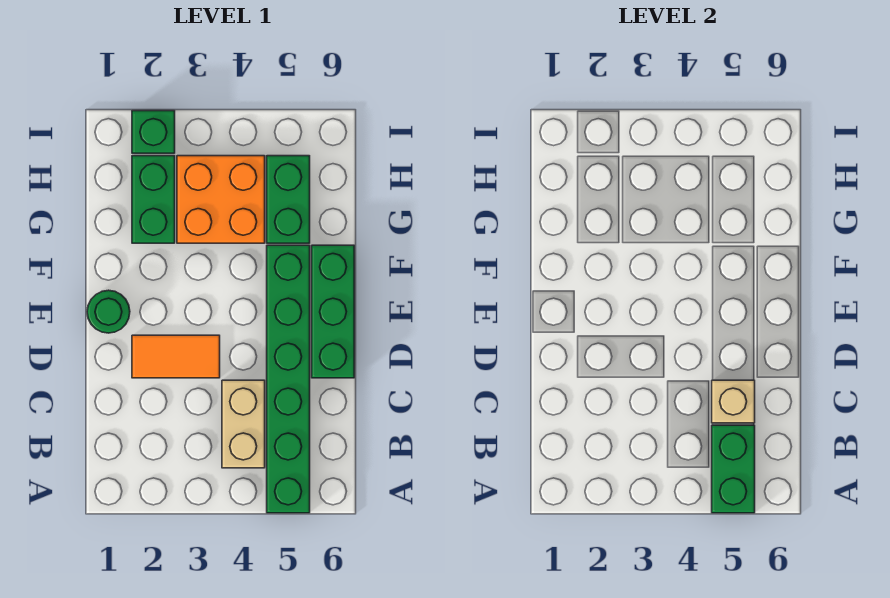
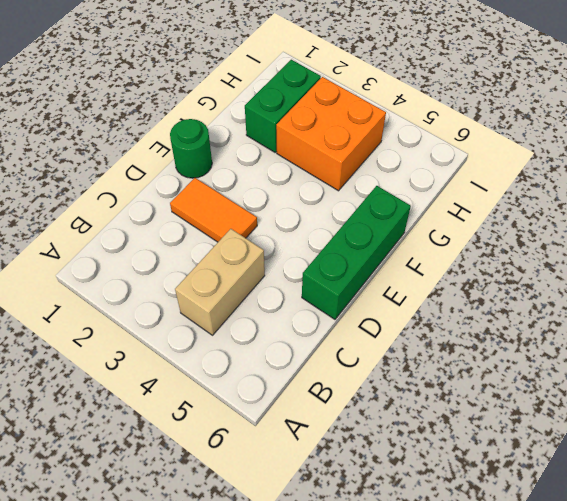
none -> green 1x6 brick [267,245,310,513]
none -> green 1x2 brick [267,156,310,243]

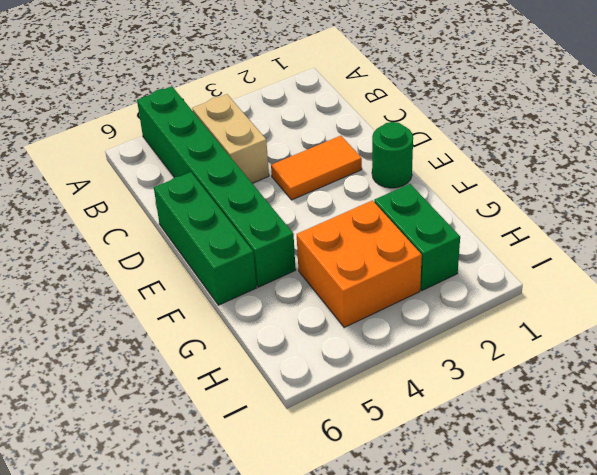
none -> green 1x2 brick [267,156,310,243]
none -> green 1x1 brick [132,111,175,153]

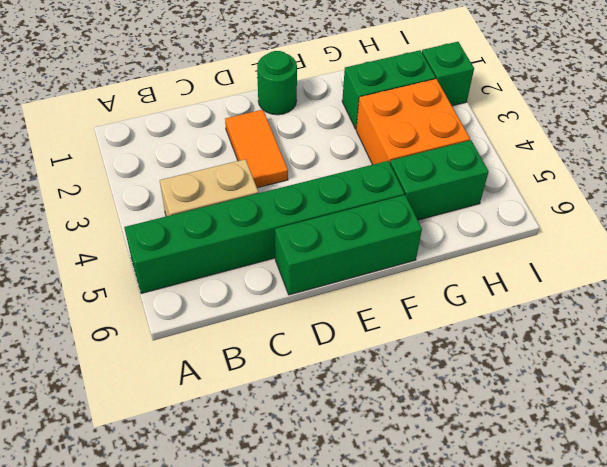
none -> green 1x2 brick [712,425,755,513]
none -> tan 1x1 brick [712,380,755,423]

